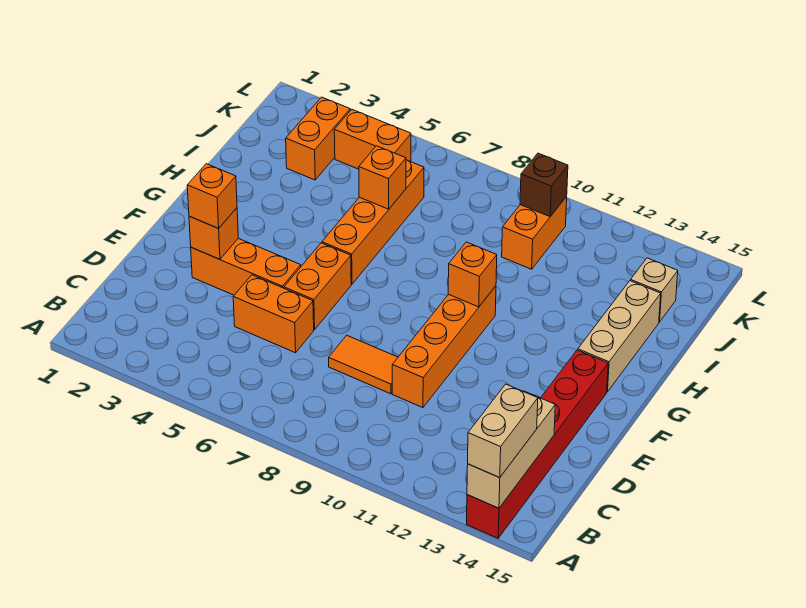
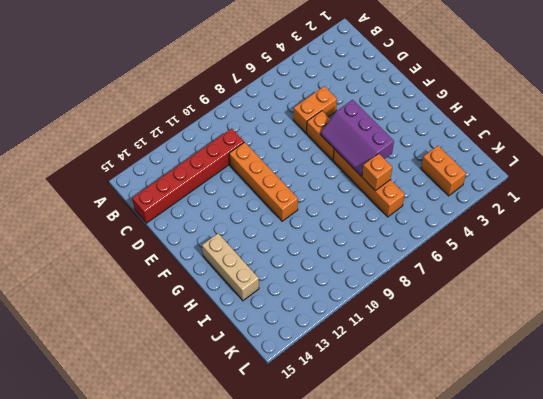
red 1x6 brick [132,128,244,223] -> red 1x6 brick turned to [467,350,608,538]
purple 2x3 slope [321,100,394,176] -> none
none -> orange 1x2 tile [329,335,398,394]
none -> orange 1x3 brick [191,238,301,295]
none -> orange 1x2 brick [502,197,567,269]

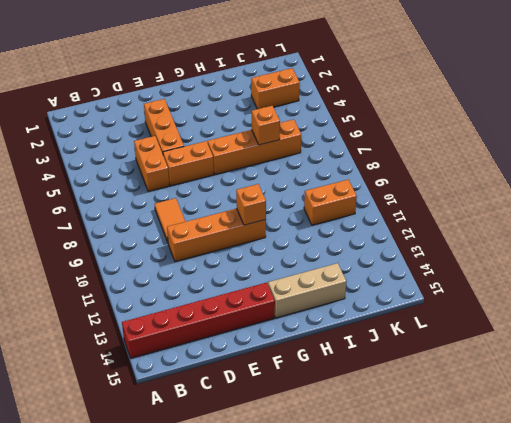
none -> tan 1x1 brick [631,258,678,322]
none -> orange 1x2 brick [334,110,411,169]
none -> tan 1x3 brick [467,391,555,508]

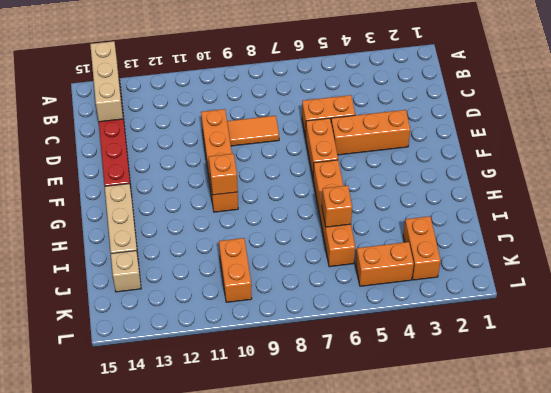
none -> orange 1x1 brick [189,208,238,259]
none -> brown 1x1 brick [520,153,568,216]
none -> tan 1x2 brick [468,384,538,478]

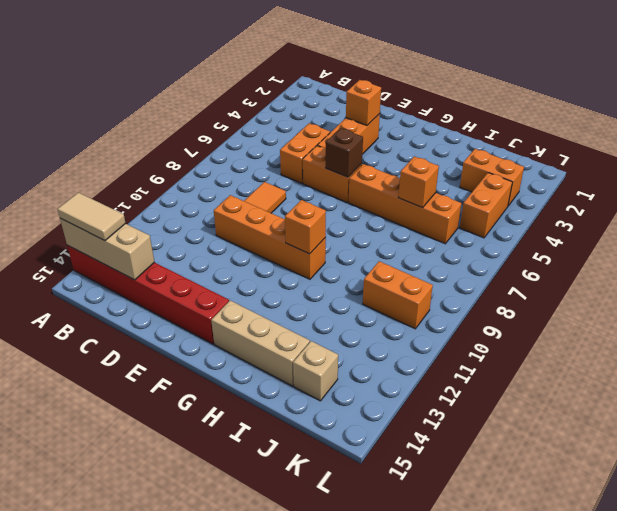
tan 1x2 tile [58,193,126,241] -> tan 1x2 brick [468,384,538,478]
brown 1x1 brick [326,128,363,177] -> brown 1x1 brick moved to [520,153,568,216]
none -> orange 1x1 brick [187,164,237,228]

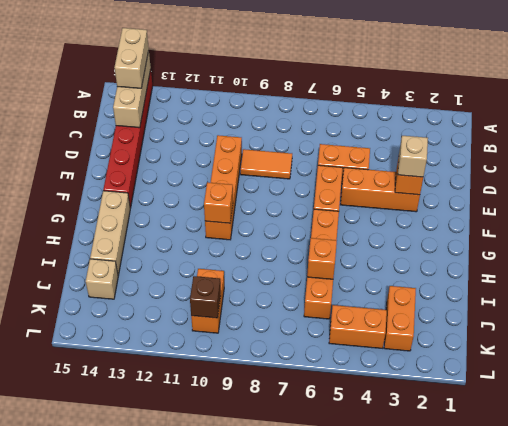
tan 1x1 brick [398,136,428,177] -> orange 1x1 brick [187,164,237,228]

